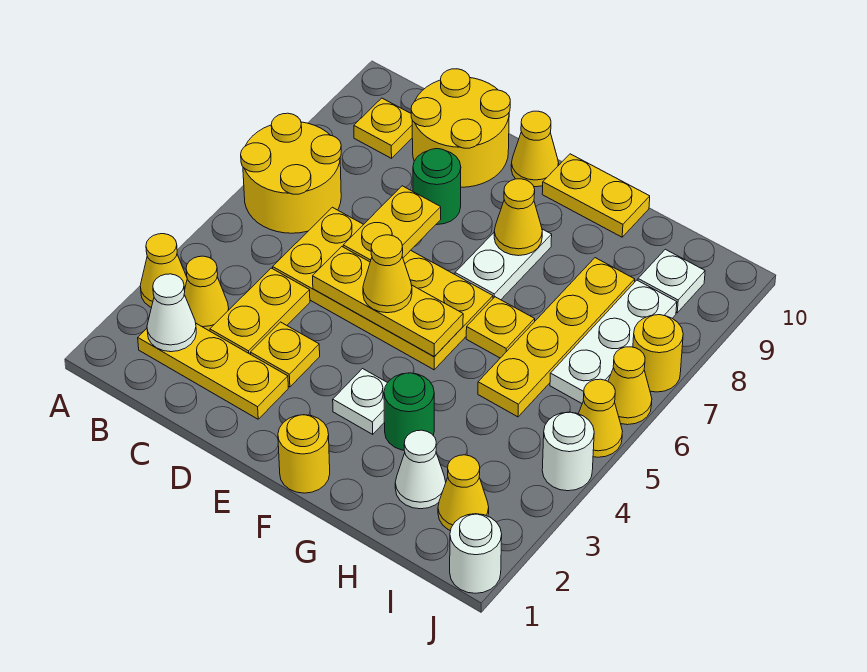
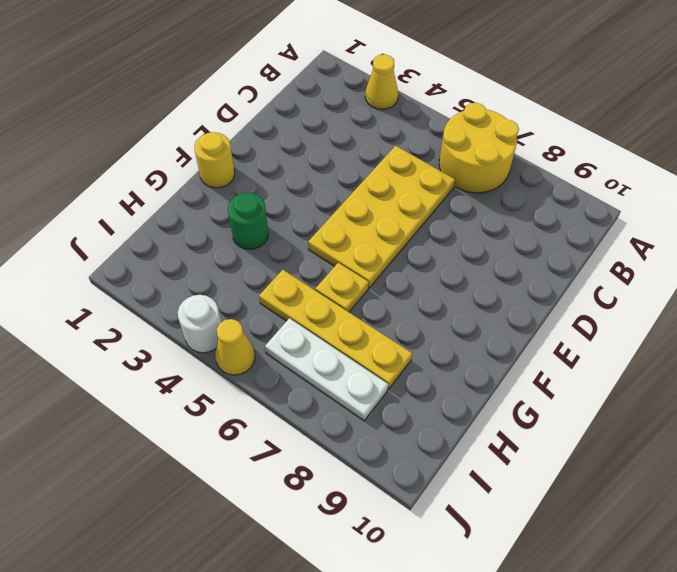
none -> yellow 1x3 plate [138,324,288,419]
none -> yellow 1x1 cone [184,256,229,331]
none -> yellow 1x1 plate [354,98,412,158]
none -> yellow 1x2 plate [210,268,310,354]

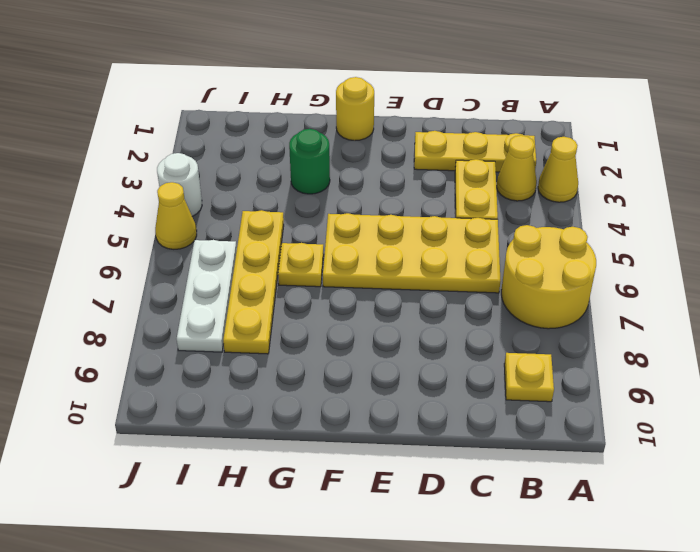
none -> yellow 2x2 round brick [411,69,510,187]
none -> yellow 1x1 plate [250,322,320,387]
none -> green 1x1 round brick [413,149,461,225]
none -> yellow 1x1 cone [511,111,559,187]

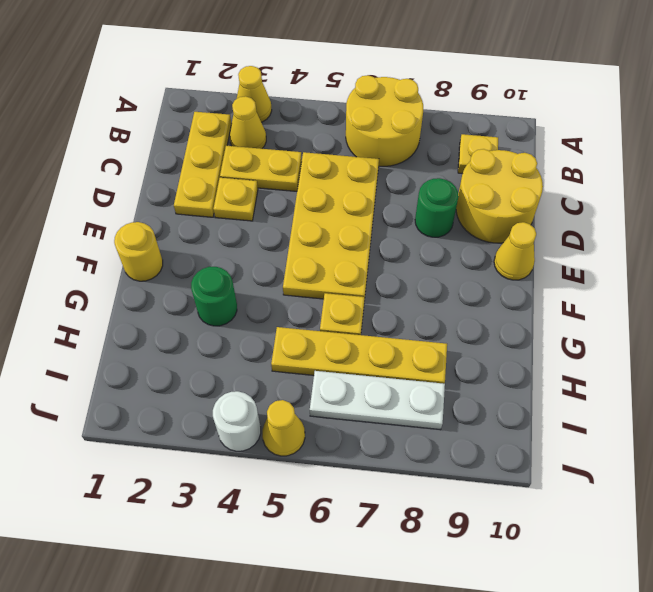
none -> white 1x1 plate [333,369,387,434]
none -> white 1x2 plate [455,229,552,300]
none -> yellow 1x2 plate [542,154,650,237]
none -> white 1x1 cone [395,430,446,509]

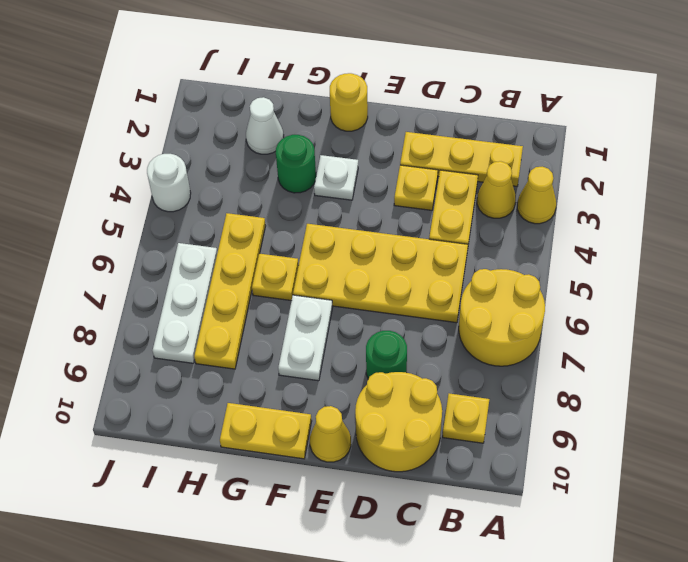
none -> yellow 1x1 cone [438,455,489,531]
none -> white 1x1 plate [638,249,705,313]
none -> white 1x1 round brick [450,514,502,593]
none -> yellow 1x1 cone [578,379,623,457]

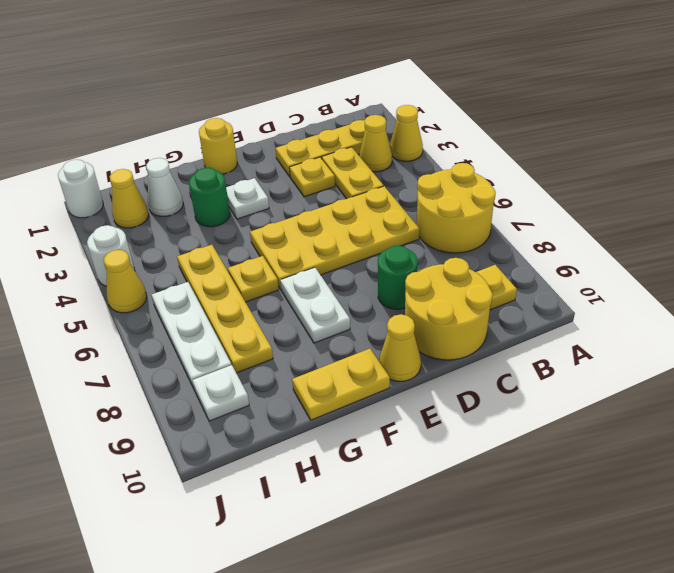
none -> yellow 1x1 cone [608,347,652,425]
none -> yellow 1x1 round brick [633,315,683,392]
none -> white 1x1 cone [147,274,196,352]
none -> yellow 1x3 plate [313,247,463,356]

